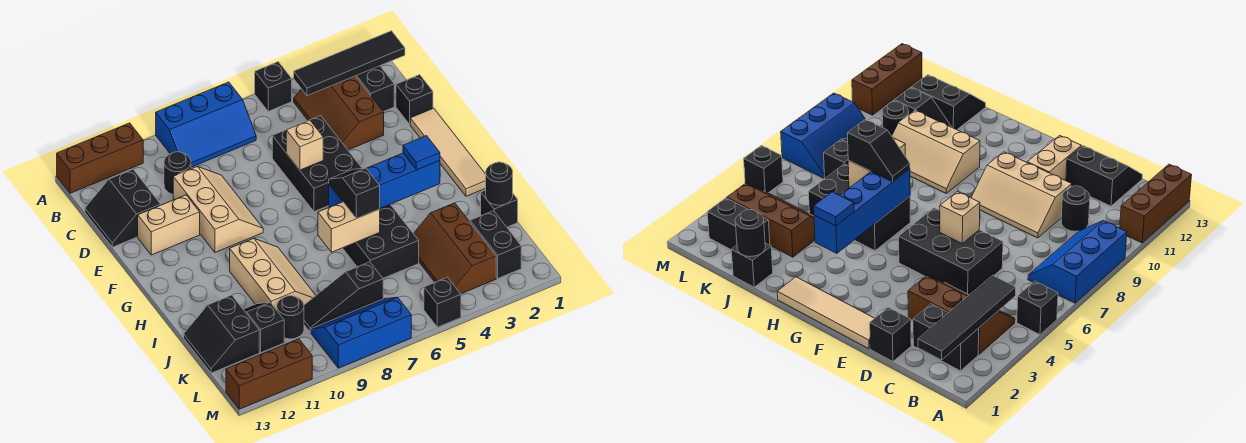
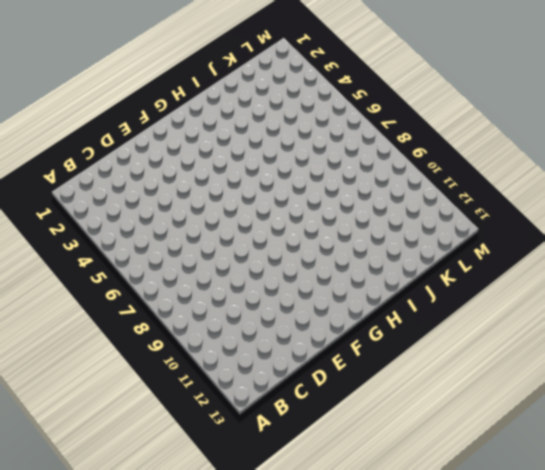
none -> black 1x1 brick [255,62,292,111]
none -> blue 2x3 slope [156,82,256,167]
none -> brown 1x3 brick [57,123,143,193]
none -> black 1x2 brick [356,66,394,112]

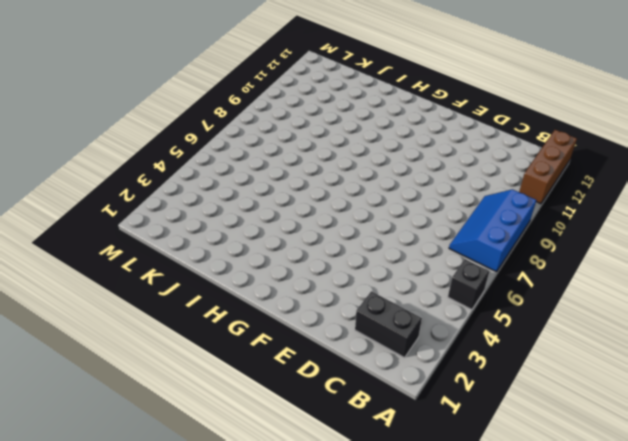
none -> brown 2x3 slope [294,76,384,150]
none -> black 1x1 round brick [164,152,191,194]
none -> black 2x2 slope [85,169,161,247]
none -> black 1x1 brick [396,75,433,124]

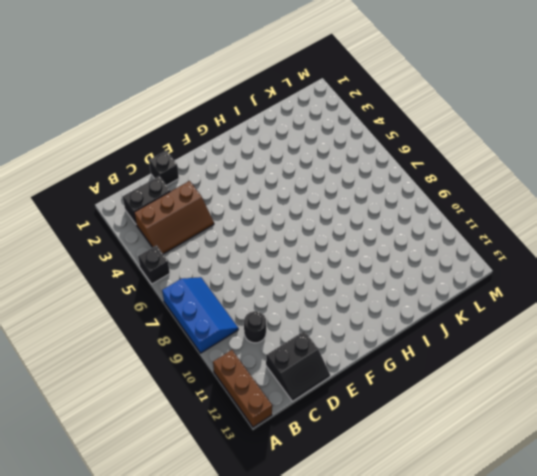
none -> black 2x3 brick [272,116,362,212]
none -> tan 2x3 slope [173,166,263,252]
none -> tan 1x4 tile [410,108,486,196]
none -> tan 1x2 brick [138,195,200,255]

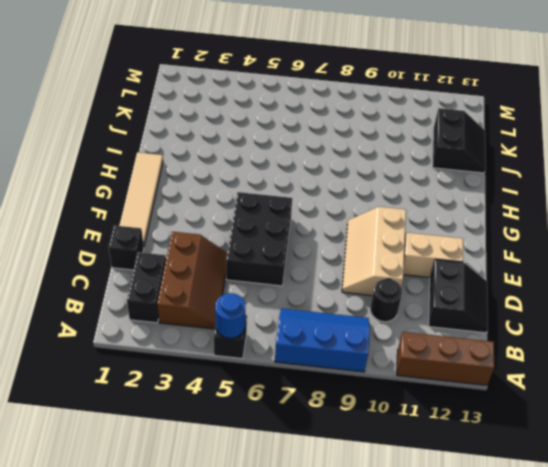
blue 1x1 round brick [215,293,245,338] -> none
none -> black 2x3 brick [343,204,419,278]
none -> tan 2x3 slope [230,238,316,310]
none -> black 1x1 brick [481,190,518,227]
none -> brown 2x3 slope [413,203,496,294]

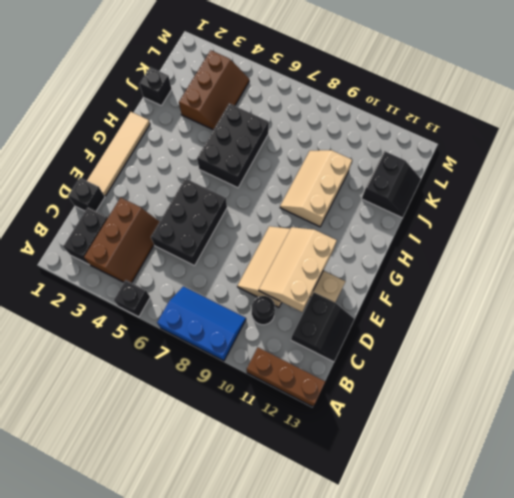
tan 2x3 slope [259,227,337,312] -> none
none -> black 1x2 slope [243,302,284,352]
none -> black 1x2 brick [470,211,521,278]
none -> black 1x3 slope [304,262,383,332]
none -> black 1x1 round brick [277,296,304,339]

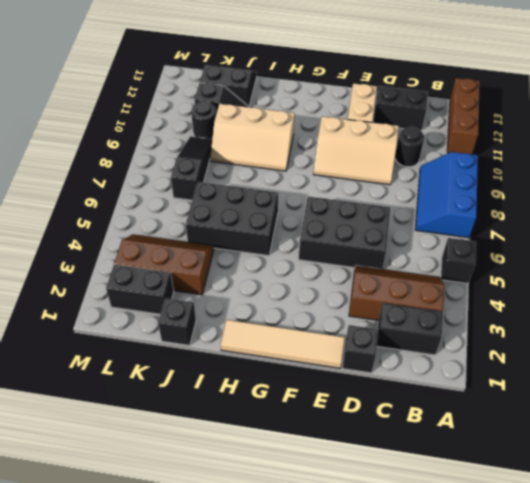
none -> blue 2x3 slope [311,297,411,368]
none -> black 1x1 brick [424,277,461,327]
none -> brown 1x3 brick [226,339,312,409]
none -> black 1x4 tile [294,31,405,96]

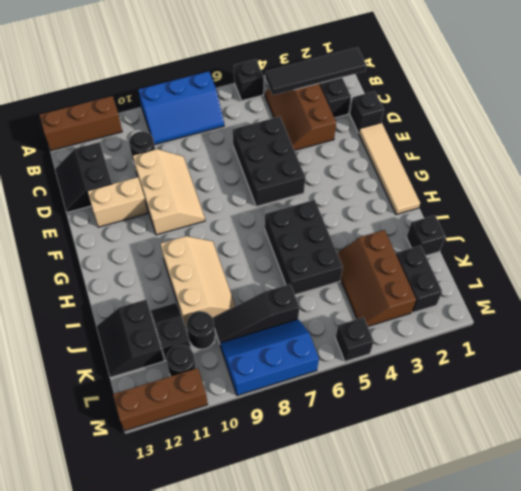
black 1x1 round brick [166,345,196,376] -> black 1x1 round brick moved to [486,162,513,205]
none -> tan 1x1 brick [286,120,323,170]
none -> blue 1x4 brick [329,153,440,208]
none -> tan 1x2 brick [318,202,380,252]
none -> blue 1x1 tile [403,136,440,170]

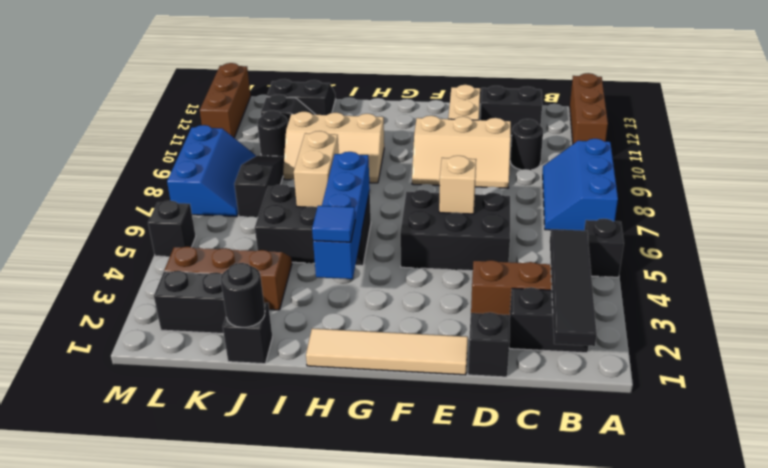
none -> black 1x2 slope [329,168,380,219]

